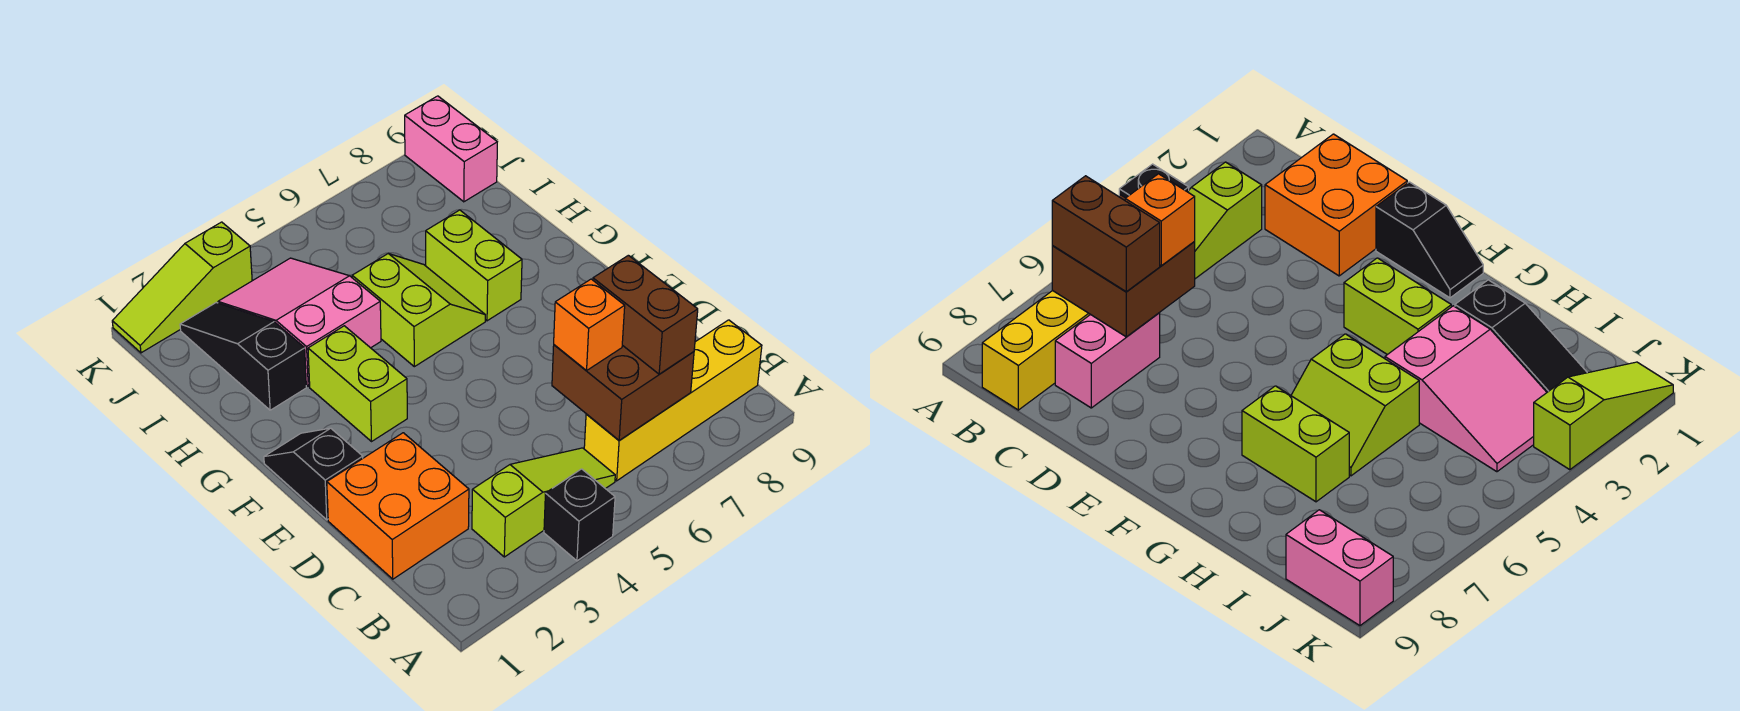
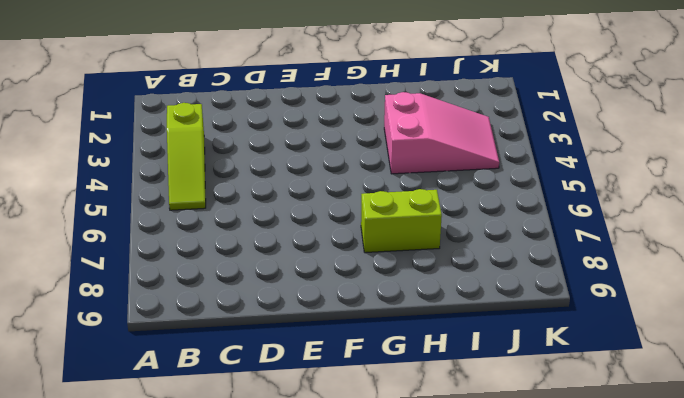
none -> black 1x1 brick [544,469,615,561]
none -> yellow 1x4 brick [584,320,762,481]
none -> orange 2x2 brick [327,433,469,579]

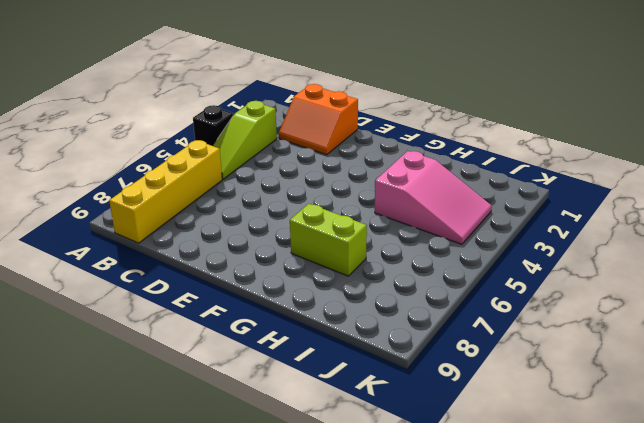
orange 2x2 slope [279,84,358,155] -> orange 2x2 brick [327,433,469,579]
none -> pink 1x2 brick [1055,313,1160,408]
none -> black 1x2 slope [264,428,363,520]
none -> lime 1x2 brick [308,326,407,441]

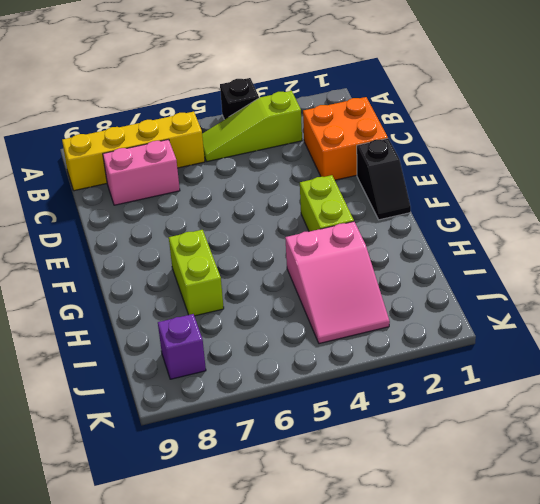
purple 1x1 brick [158,314,206,379] -> none
none -> lime 2x2 slope [352,254,485,367]
none -> black 1x3 slope [180,303,306,410]
none -> pink 1x2 brick [405,96,497,202]

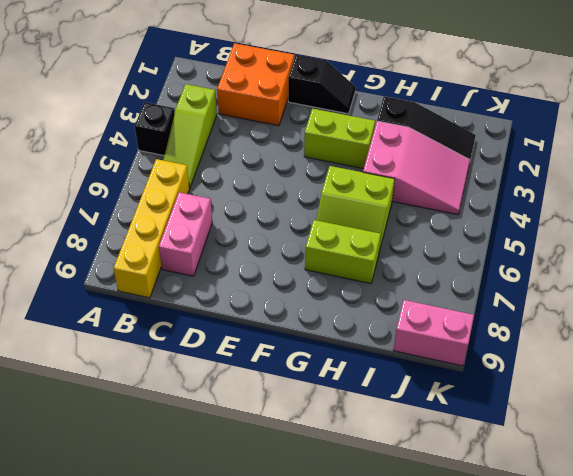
none -> lime 1x3 slope [112,222,252,353]
none -> brown 2x2 brick [552,345,694,440]
none -> brown 1x2 brick [593,255,698,374]

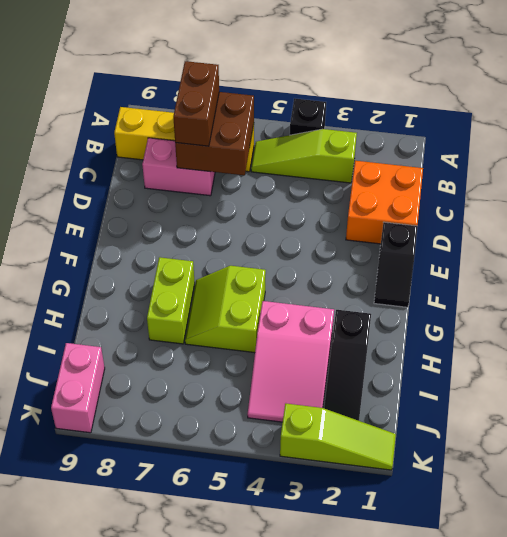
none -> lime 1x2 brick [308,326,407,441]
none -> orange 1x1 brick [554,279,625,370]

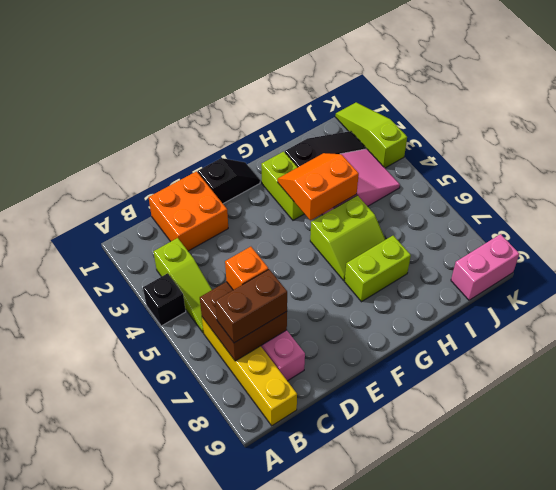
lime 1x2 brick [261,152,304,220] -> lime 1x2 brick turned to [308,326,407,441]
orange 2x2 slope [278,153,359,220] -> none

